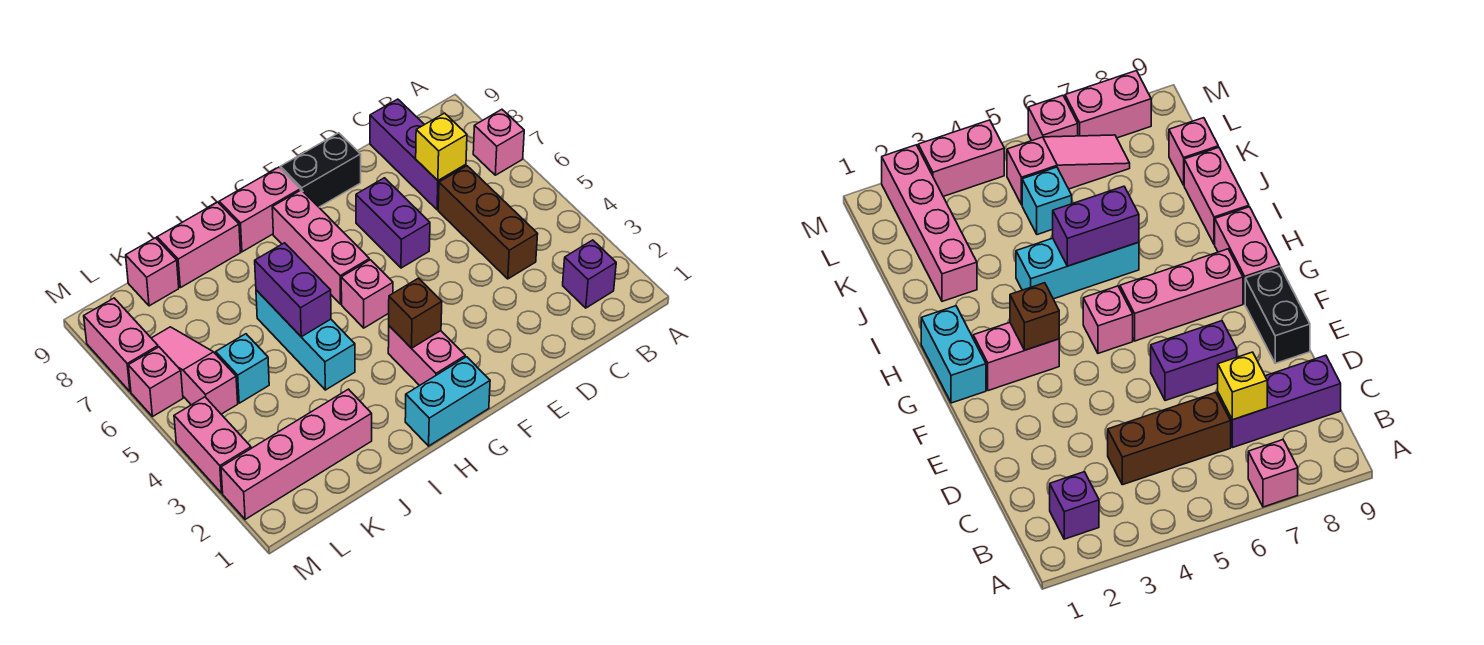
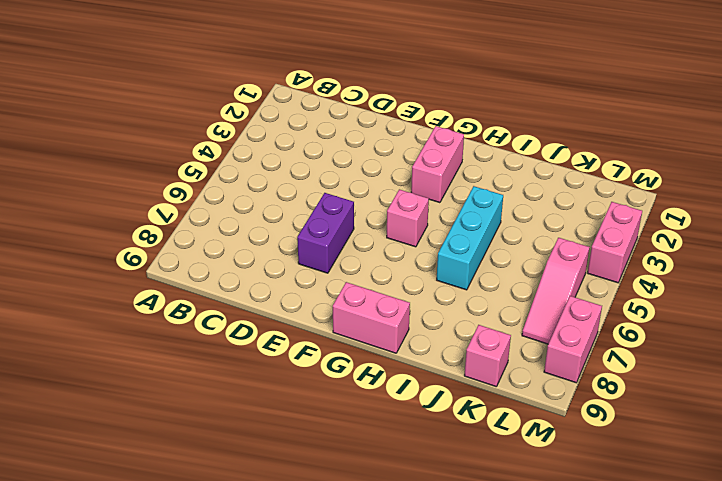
none -> pink 1x1 brick [473,109,524,175]
none -> purple 1x1 brick [563,240,616,308]
none -> brown 1x3 brick [438,166,538,279]

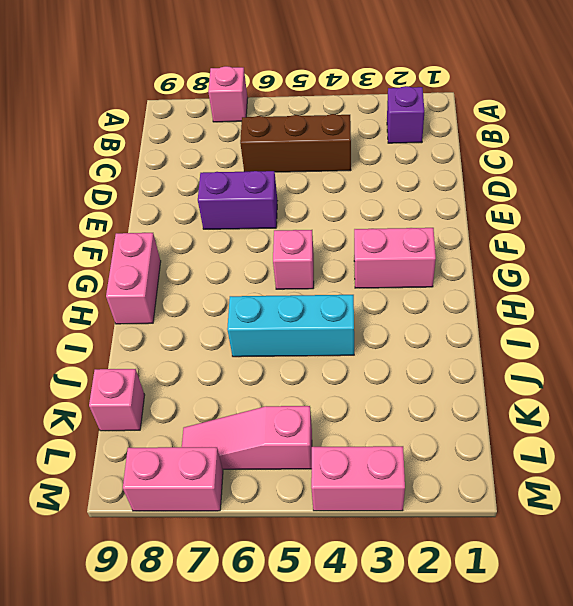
none -> purple 1x3 brick [370,99,466,210]
none -> black 1x2 brick [280,133,361,207]
none -> cyan 1x2 brick [405,357,490,446]

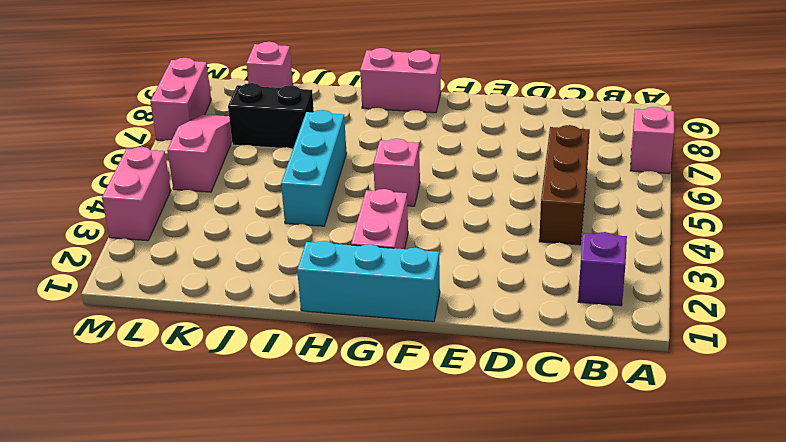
cyan 1x3 brick [297,241,440,322] -> cyan 1x2 brick [405,357,490,446]
black 1x2 brick [228,83,314,149] -> black 1x2 brick moved to [280,133,361,207]
none -> purple 1x3 brick [370,99,466,210]
none -> purple 1x2 brick [356,178,430,268]
none -> pink 1x3 brick [272,190,369,304]

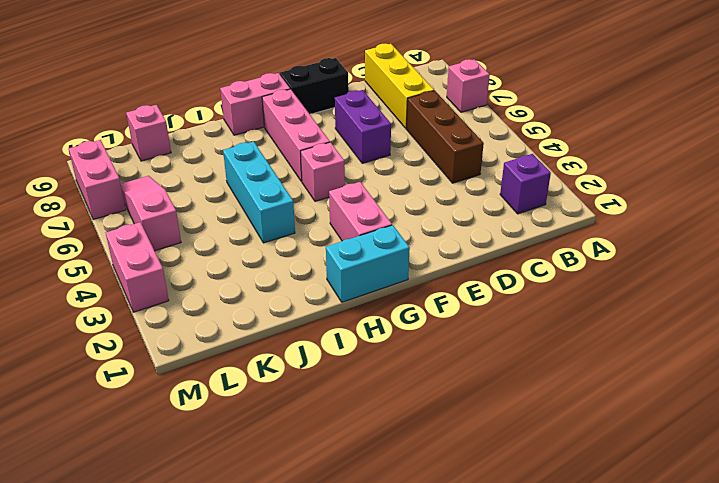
yellow 1x3 brick [365,44,434,128] -> purple 1x3 brick [370,99,466,210]
none -> pink 1x2 brick [157,202,240,288]
none -> pink 1x4 brick [221,389,372,519]
none -> cyan 1x1 brick [216,334,269,403]

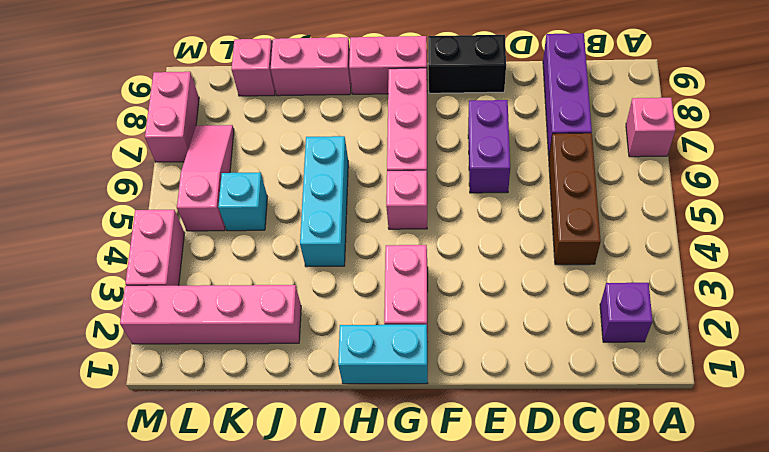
none -> pink 1x1 brick [128,347,183,417]
none -> yellow 1x1 brick [416,113,467,181]
none -> brown 1x1 brick [389,278,442,348]

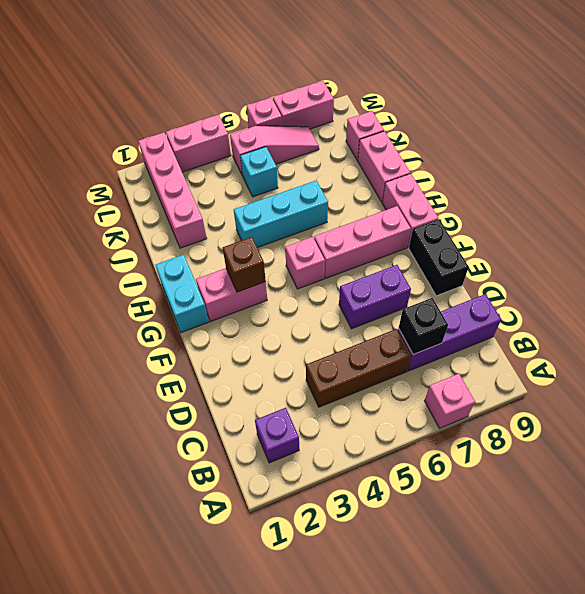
black 1x1 brick [399,298,448,354] -> yellow 1x1 brick [416,113,467,181]
none -> purple 1x2 brick [255,243,331,337]

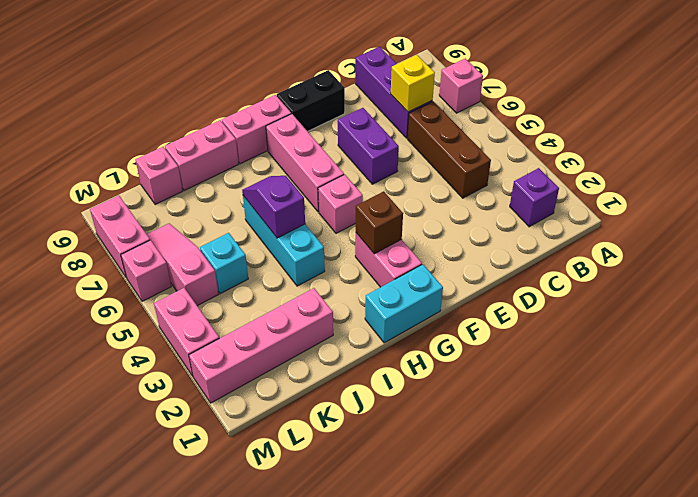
purple 1x2 slope [242,176,305,238] -> purple 1x2 brick [255,243,331,337]

